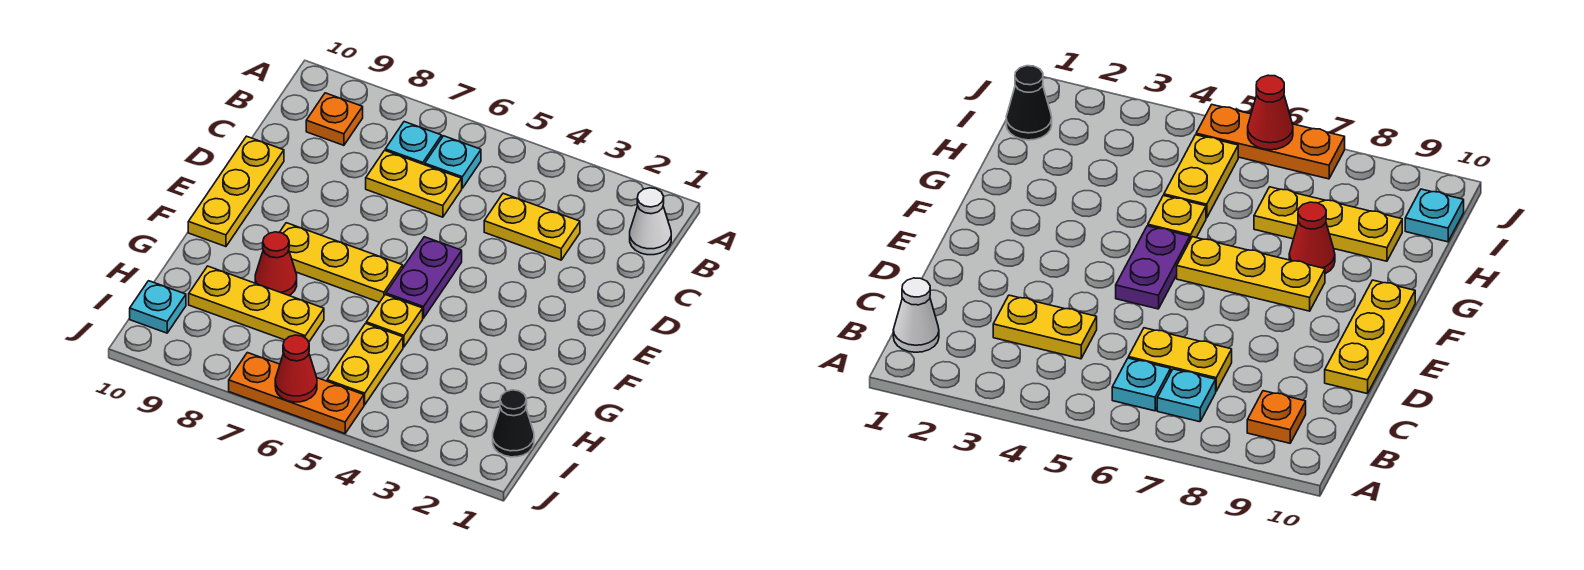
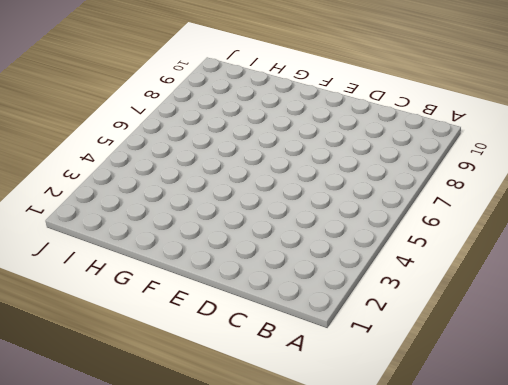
none -> white 1x1 cone [630,188,671,255]
none -> cyan 1x1 plate [425,136,481,188]
none -> cyan 1x1 plate [385,122,442,165]

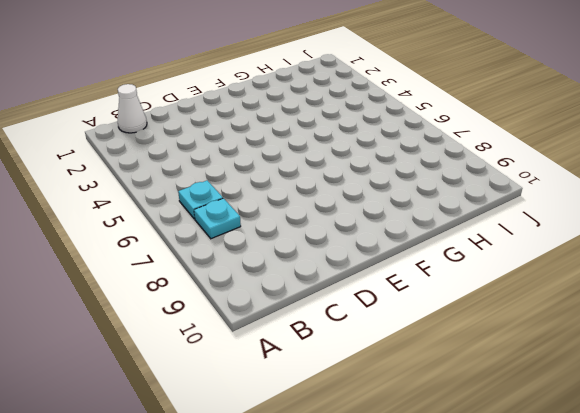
none -> orange 1x1 plate [306,93,363,145]
none -> yellow 1x2 plate [484,193,580,260]
none -> yellow 1x2 plate [366,150,462,217]

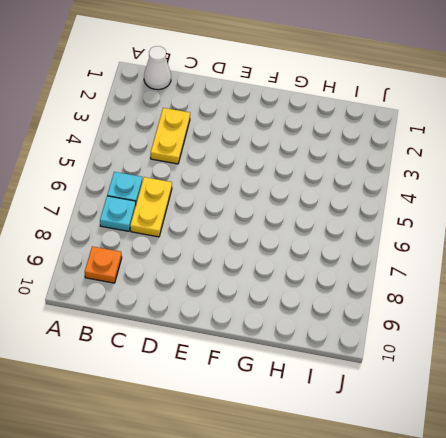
none -> yellow 1x3 plate [188,136,284,247]
none -> purple 1x2 plate [386,237,462,318]
none -> yellow 1x3 plate [279,223,403,302]

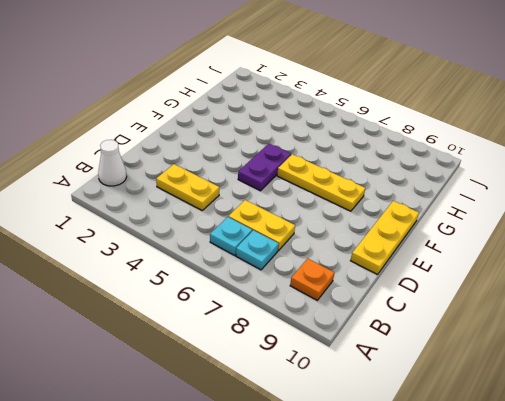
none -> yellow 1x1 plate [366,295,423,347]
none -> red 1x1 cone [255,232,297,295]
none -> yellow 1x2 plate [327,323,403,405]

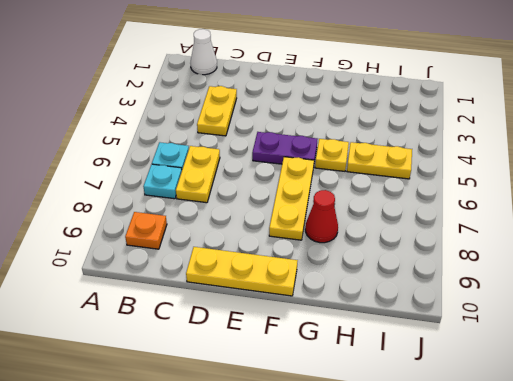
none -> yellow 1x3 plate [189,266,324,342]
none -> black 1x1 cone [493,390,534,457]
none -> cyan 1x1 plate [130,281,186,333]

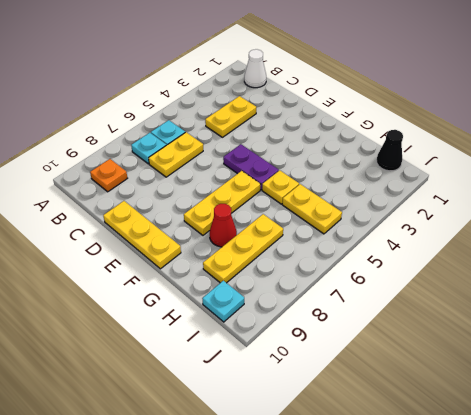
none -> orange 1x3 plate [229,353,364,434]
none -> red 1x1 cone [275,335,317,402]

